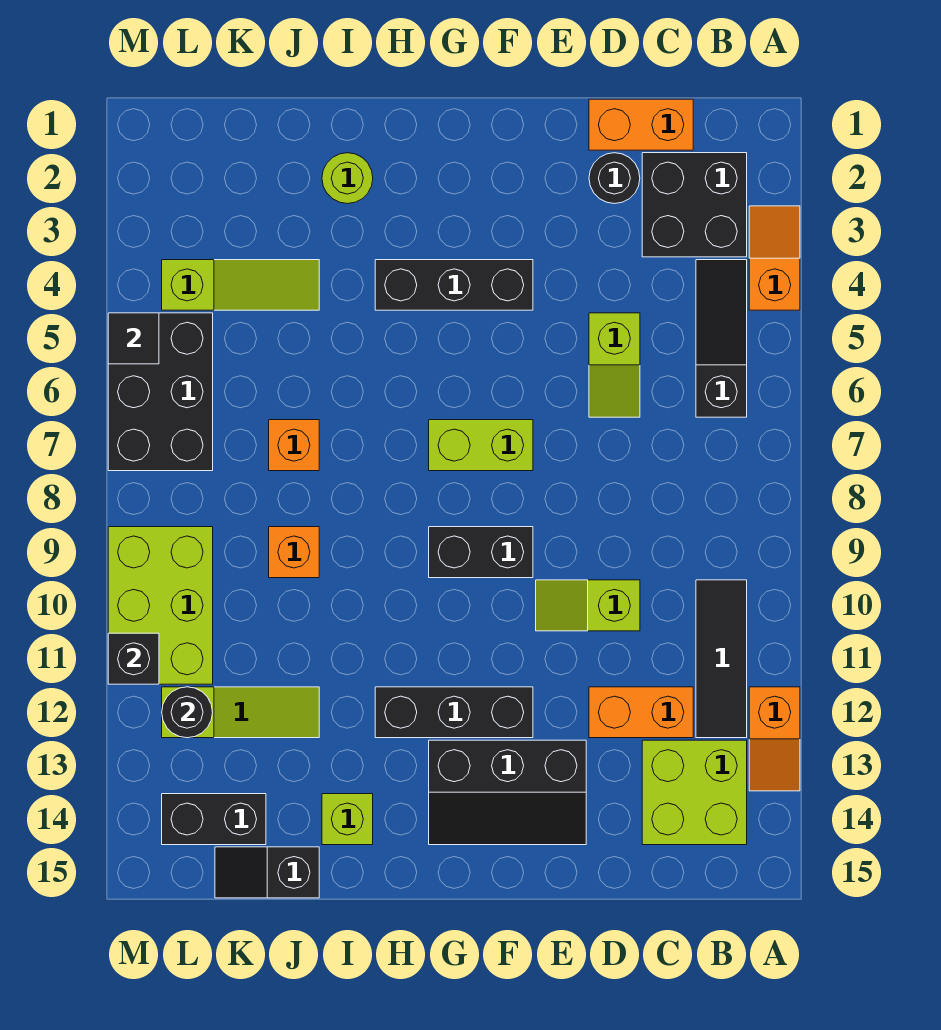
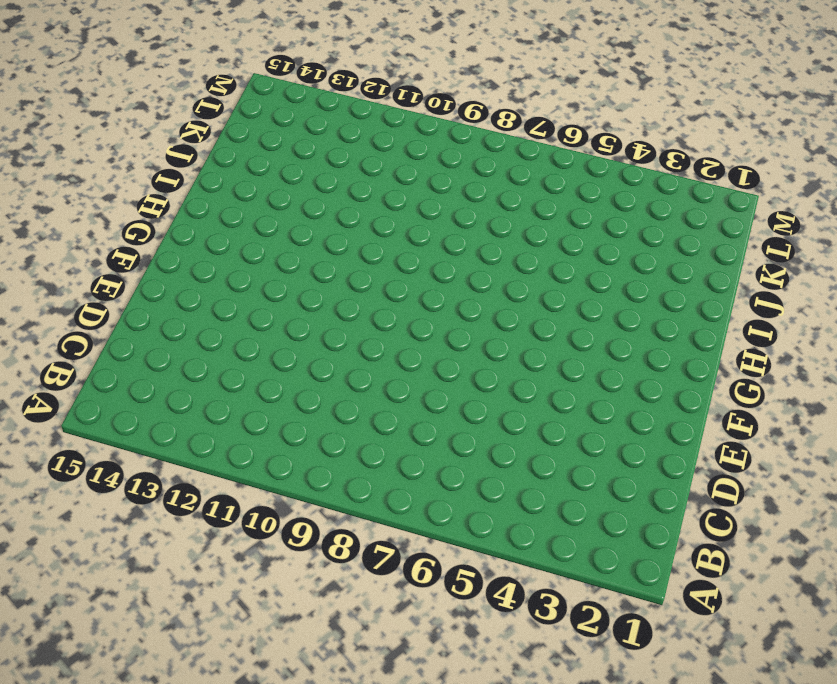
none -> orange 1x2 slope [749,206,800,310]
none -> orange 1x2 slope [749,687,800,791]
none -> black 2x2 brick [642,153,747,257]

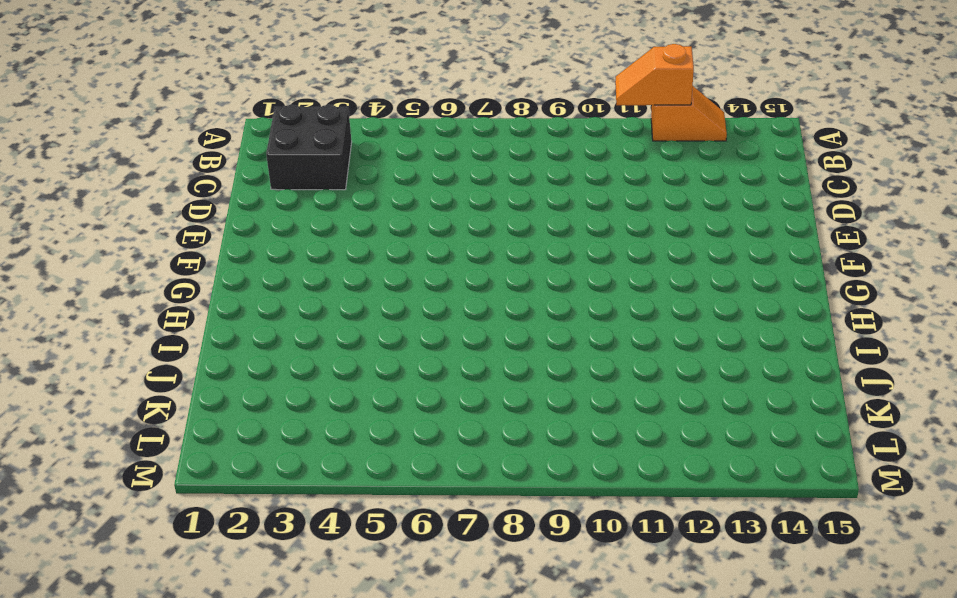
orange 1x2 slope [615,44,694,105] -> orange 1x2 slope moved to [749,206,800,310]
none -> black 1x3 slope [696,260,747,417]
none -> black 1x3 tile [696,580,747,738]
none -> lime 2x2 brick [642,740,747,845]

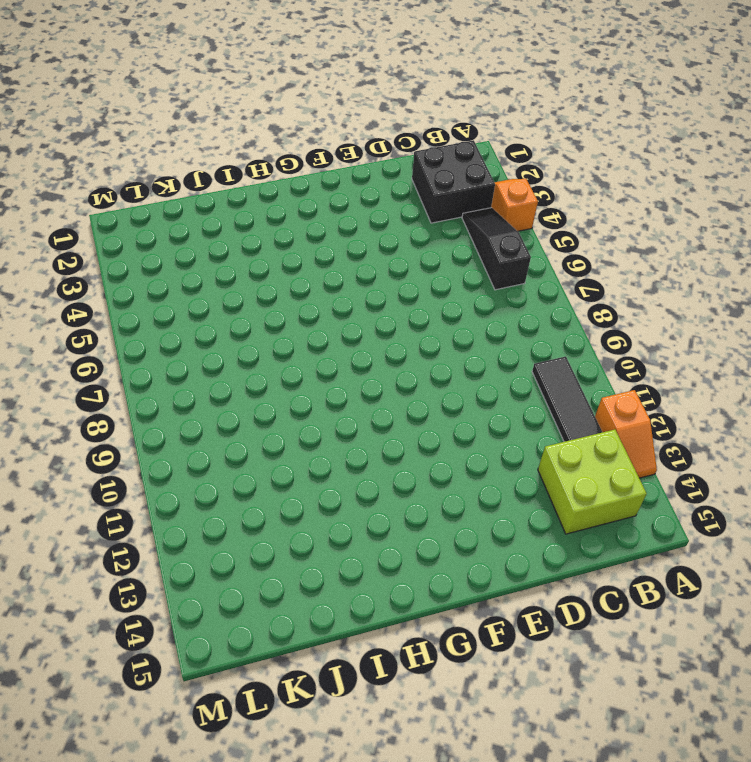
none -> orange 1x2 brick [589,99,693,150]
none -> orange 1x2 brick [589,687,693,738]
none -> black 1x1 round brick [589,153,640,204]

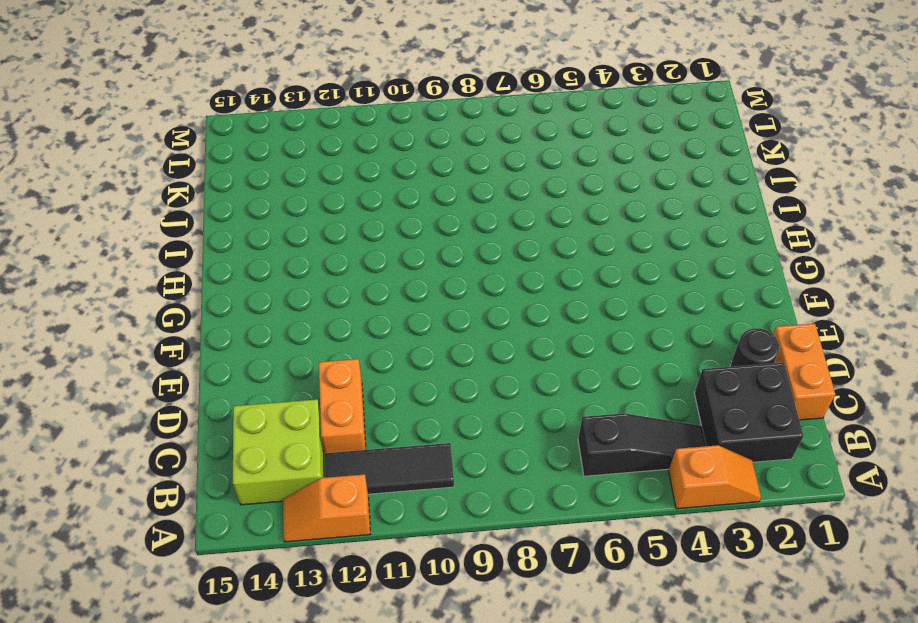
none -> lime 1x2 slope [589,313,640,417]
none -> lime 1x2 slope [536,580,640,631]
none -> black 2x3 slope [429,740,586,845]

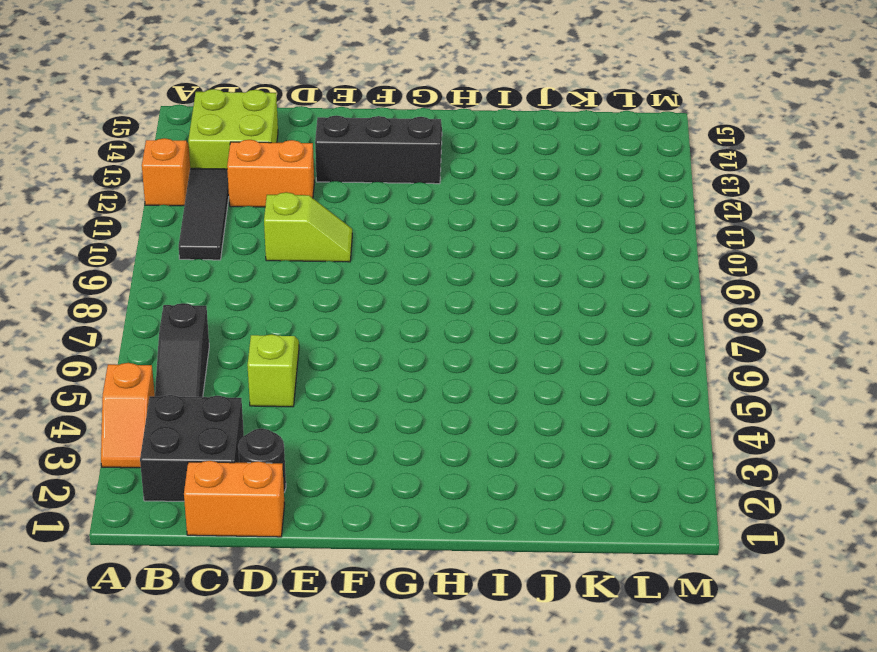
none -> black 1x3 brick [375,260,533,310]
none -> lime 1x2 brick [429,420,533,471]
none -> black 1x2 brick [429,527,533,578]

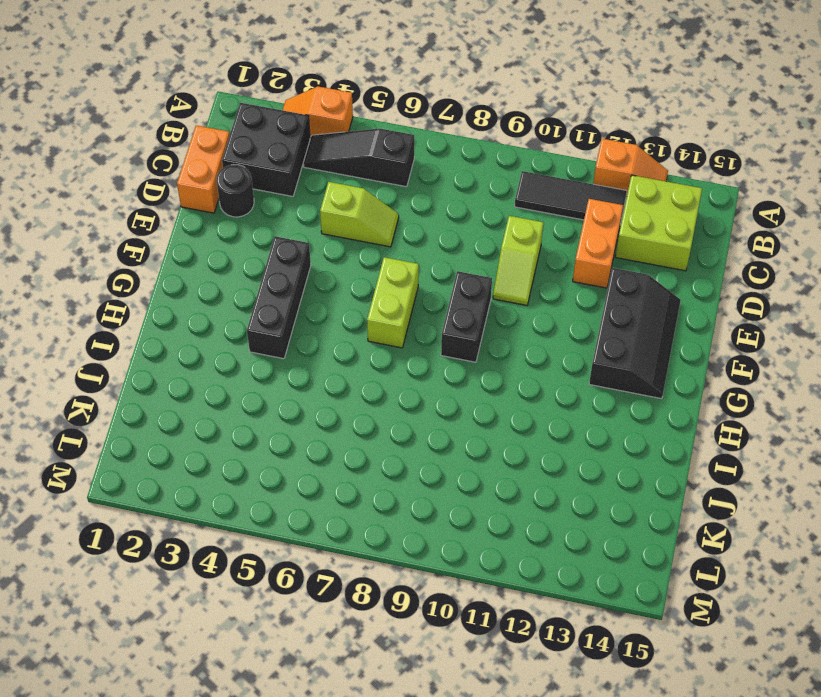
none -> black 1x3 brick [375,687,533,738]
none -> lime 1x1 round brick [322,153,373,204]
none -> lime 1x1 brick [322,794,373,845]

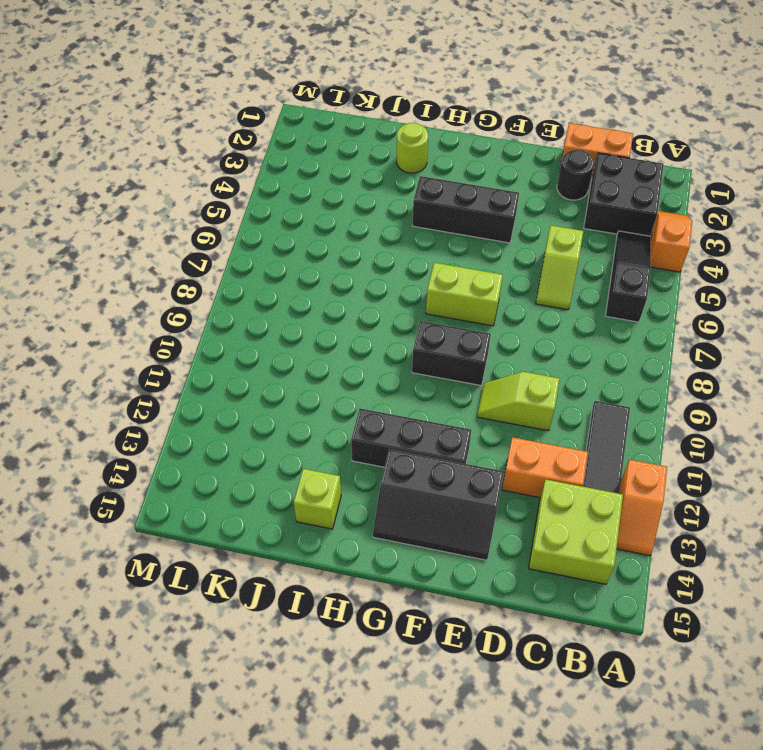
none -> lime 1x3 slope [162,260,319,310]
none -> orange 1x1 brick [269,420,319,471]
none -> orange 1x1 brick [269,527,319,578]

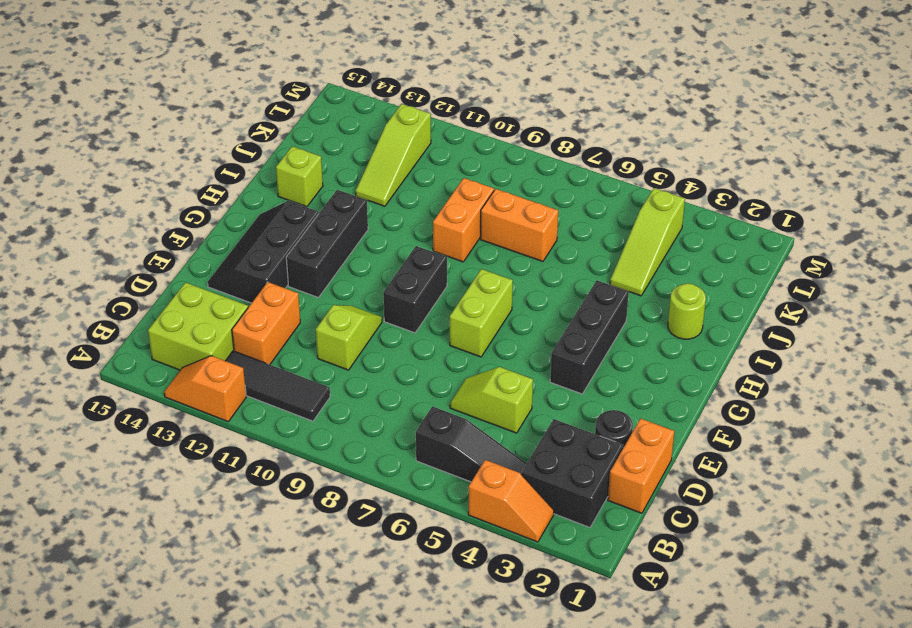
orange 1x2 brick [433,178,494,262] -> orange 1x1 brick [269,527,319,578]
orange 1x2 brick [480,189,558,261] -> orange 1x1 brick [269,420,319,471]
none -> black 1x2 slope [215,847,319,898]
none -> black 1x2 brick [162,794,266,845]
none -> black 2x3 brick [108,313,213,471]

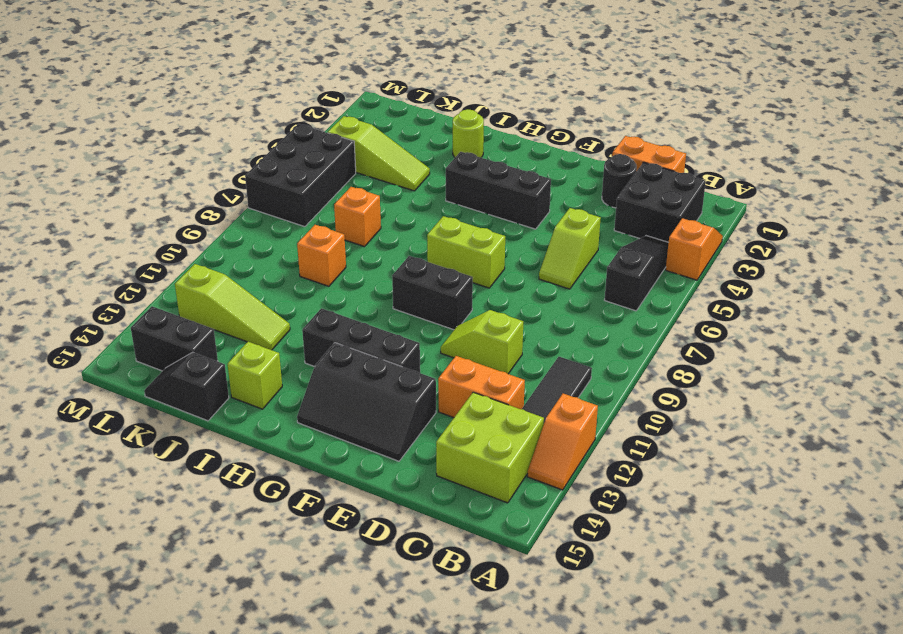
none -> lime 2x3 brick [108,527,213,684]
none -> black 1x1 round brick [162,687,213,738]
none -> black 1x1 tile [108,313,159,364]

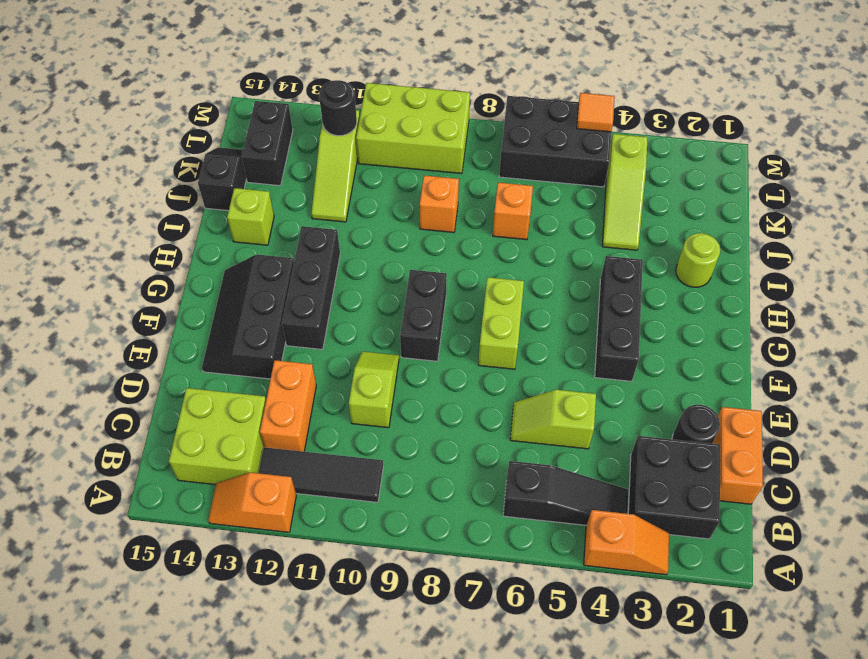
orange 1x1 tile [577,93,615,132] -> black 1x1 tile [108,313,159,364]
none -> black 1x1 brick [108,633,159,684]

